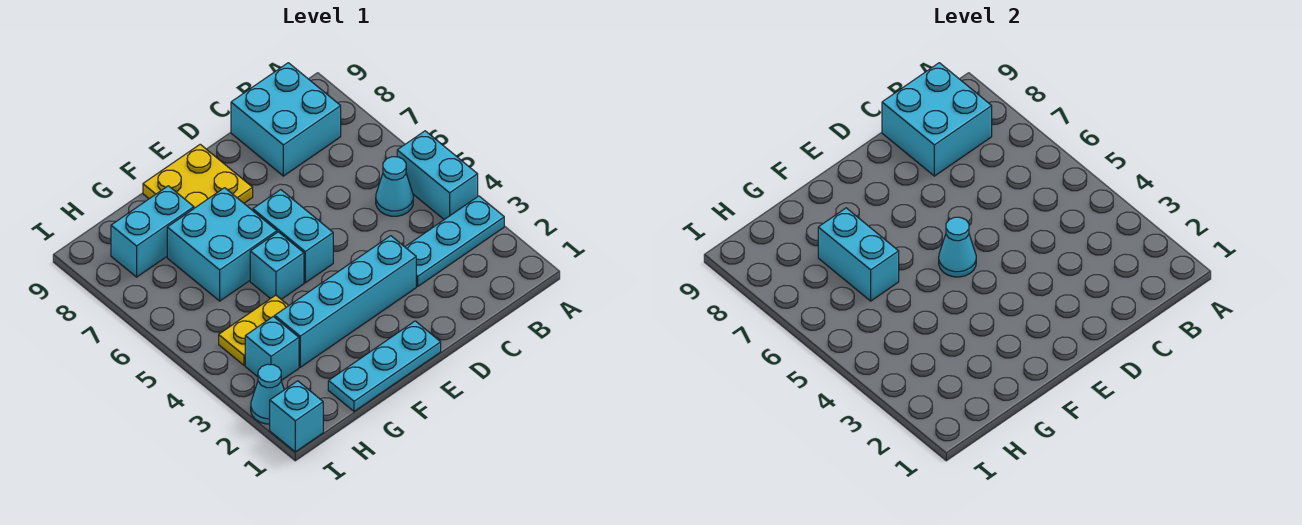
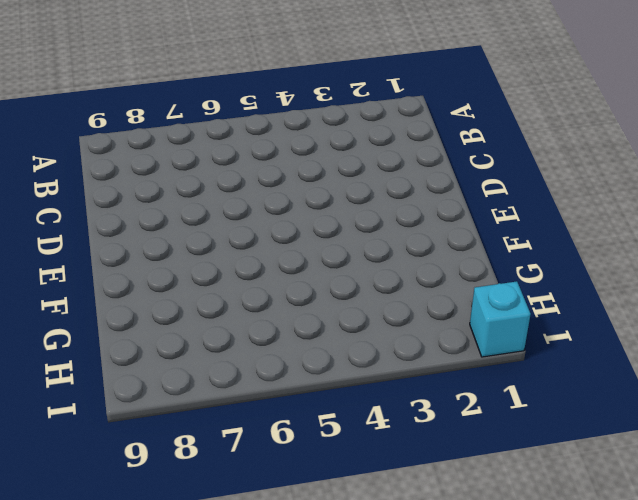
none -> cyan 1x3 plate [405,196,504,286]
none -> cyan 1x2 brick [397,131,478,220]
none -> cyan 1x1 cone [376,157,413,216]

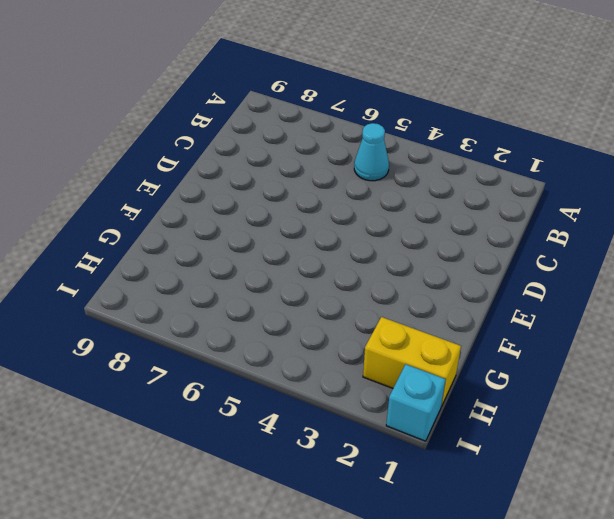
yellow 1x2 brick [363,317,461,407] -> none
none -> cyan 1x3 plate [405,196,504,286]
none -> cyan 1x2 brick [397,131,478,220]
none -> cyan 2x2 brick [231,63,341,176]

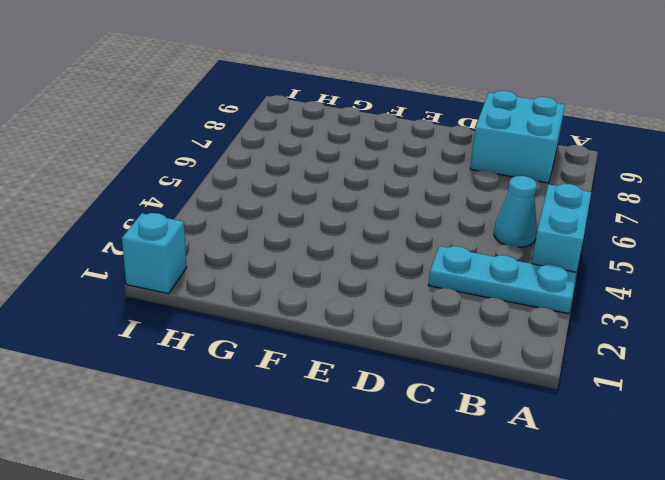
none -> cyan 1x4 brick [275,236,416,367]
none -> cyan 1x3 plate [328,321,441,411]
none -> cyan 1x2 brick [253,190,333,283]

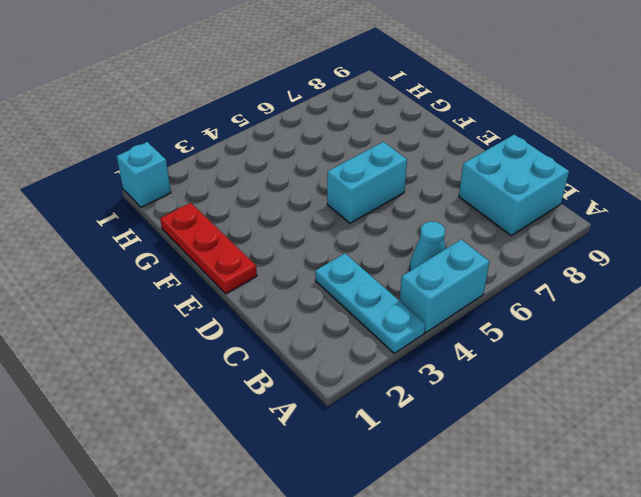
red 1x3 plate [160,203,257,294] -> cyan 1x3 plate [328,321,441,411]
none -> cyan 1x4 brick [275,236,416,367]
none -> yellow 2x2 plate [143,144,253,208]
none -> cyan 1x1 brick [250,232,304,299]

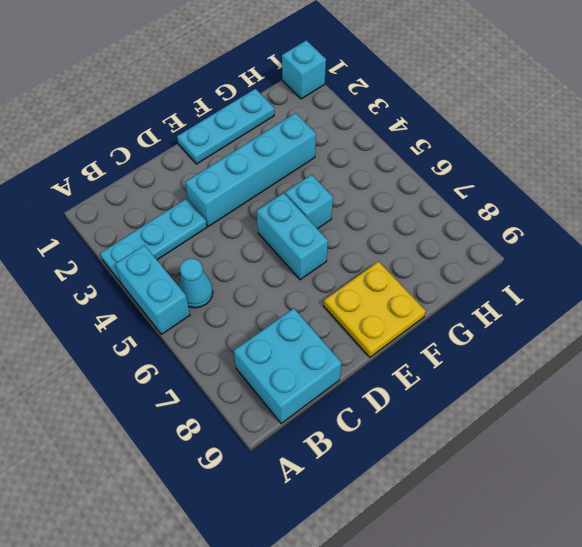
none -> cyan 2x2 brick [167,188,277,301]
none -> yellow 1x2 plate [219,295,289,365]
none -> cyan 1x2 brick [111,186,194,277]

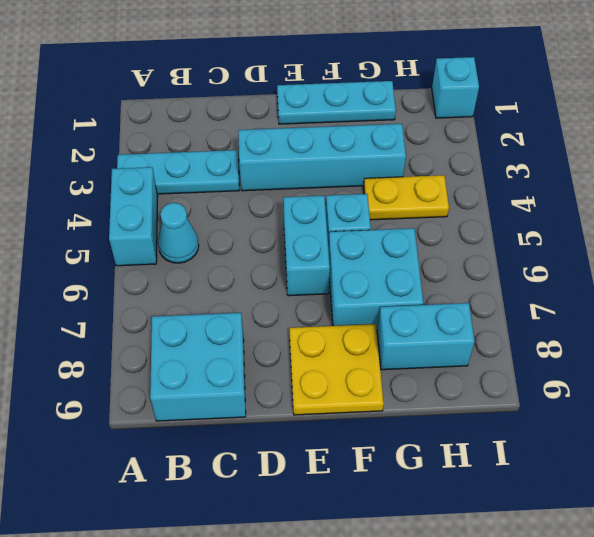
none -> cyan 1x1 brick [245,316,299,381]
none -> cyan 1x1 cone [251,364,284,424]
none -> cyan 2x2 brick [882,63,992,176]

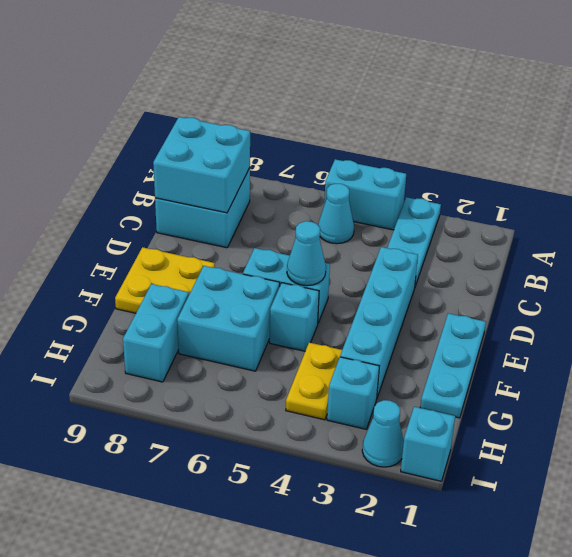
none -> cyan 1x2 brick [818,208,899,301]

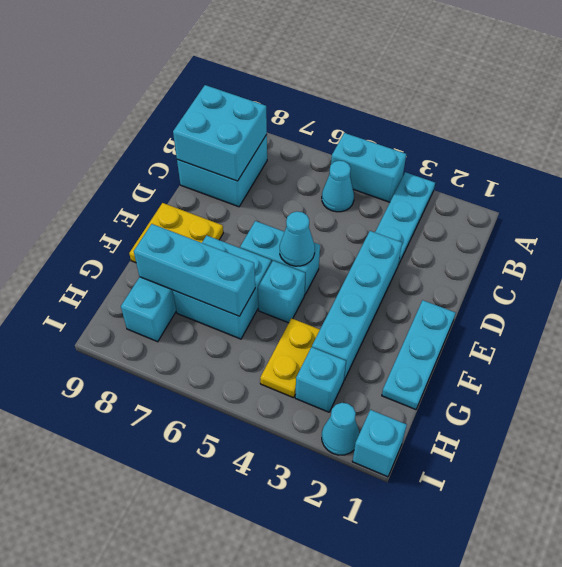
cyan 1x3 brick [134,224,255,316] -> cyan 1x2 brick [818,208,899,301]

